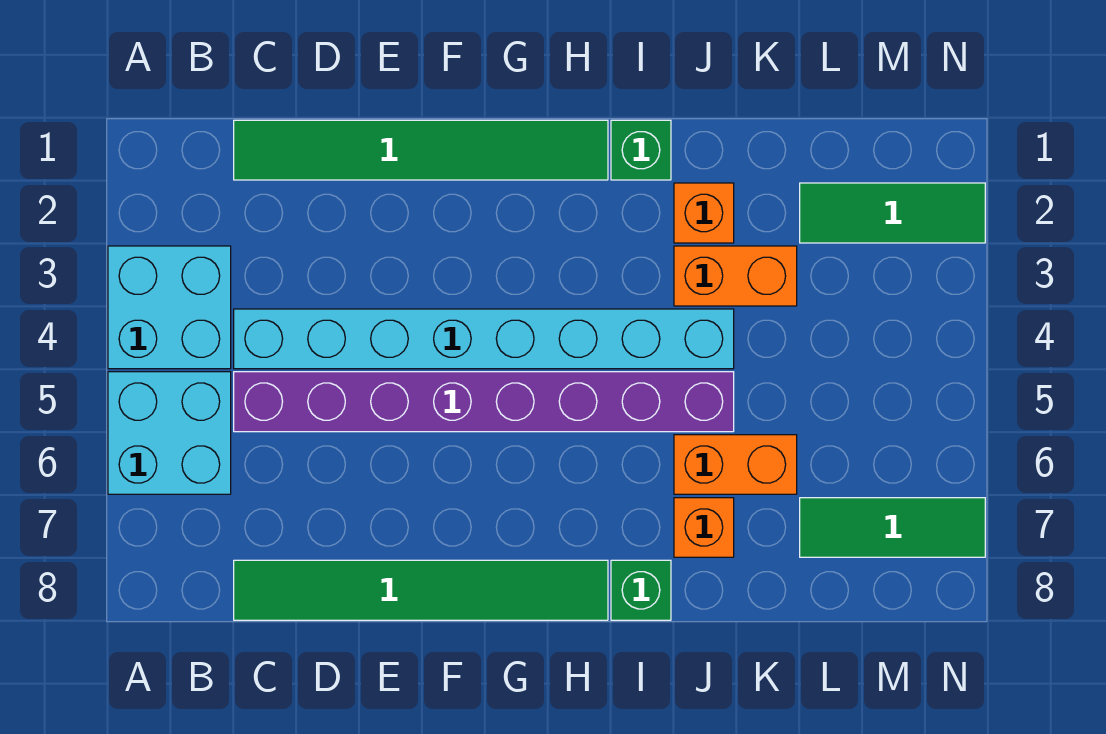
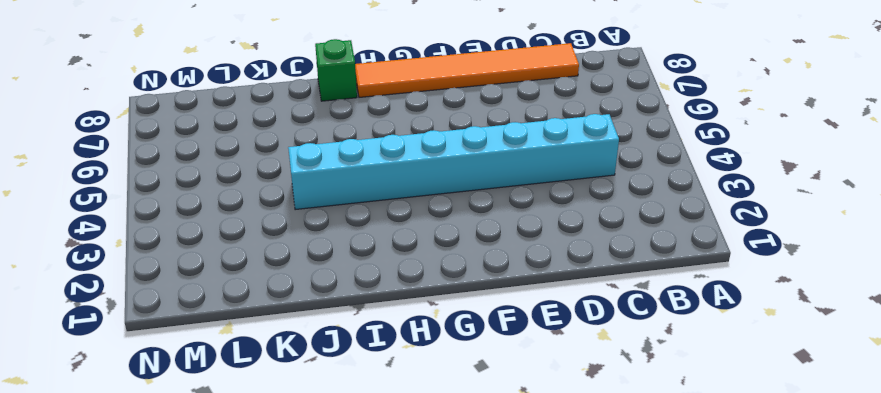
orange 1x6 tile [355,43,579,97] -> green 1x6 tile [234,560,608,620]
none -> cyan 2x2 brick [108,246,231,369]
none -> cyan 2x2 brick [108,372,231,494]
none -> green 1x6 tile [234,120,608,180]

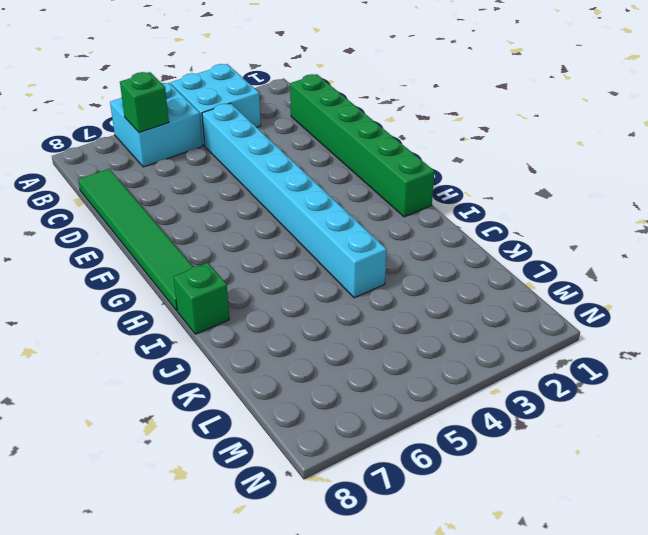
green 1x1 brick [120,72,169,132] -> green 1x1 brick moved to [611,120,671,180]
green 1x6 brick [290,74,434,217] -> green 1x6 tile [234,120,608,180]
none -> purple 1x8 brick [234,372,734,432]
none -> orange 1x1 brick [674,183,734,243]
none -> orange 1x2 brick [674,246,797,306]

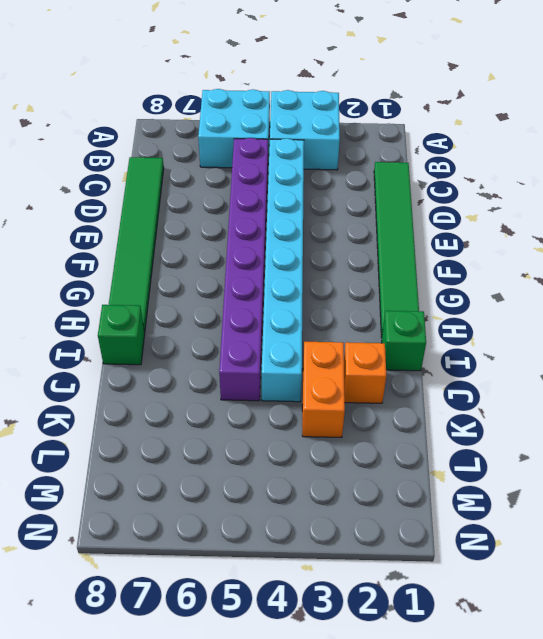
none -> orange 1x2 brick [674,435,797,494]
none -> orange 1x1 brick [674,498,734,557]
none -> green 1x3 tile [800,183,985,243]

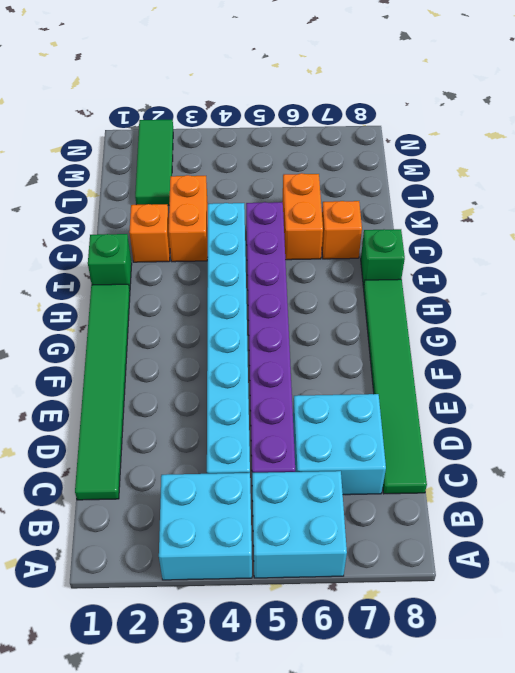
cyan 2x2 brick [293,394,386,495] -> none
none -> green 1x3 tile [800,498,985,557]

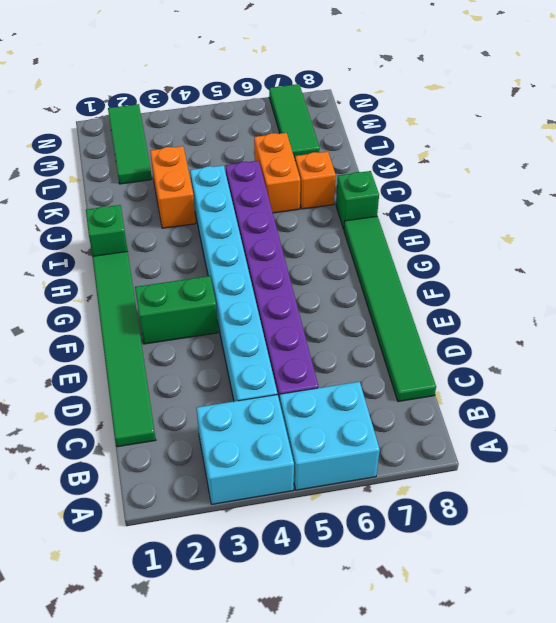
green 1x2 brick [135,276,218,344] -> none
none -> orange 1x1 brick [674,183,734,243]

